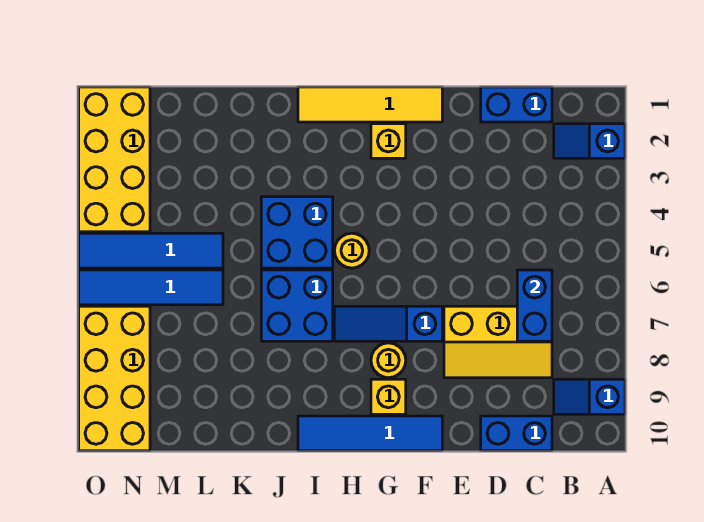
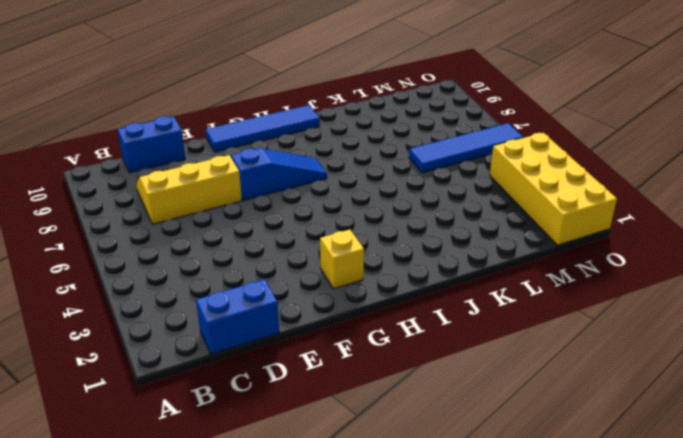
none -> blue 1x2 slope [554,124,625,158]
none -> blue 1x2 slope [554,379,625,414]
none -> yellow 1x4 tile [298,87,442,122]

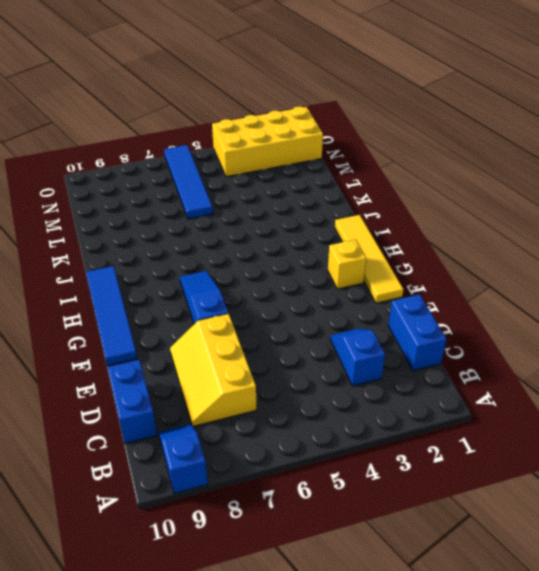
blue 1x2 slope [330,329,385,386] -> blue 1x2 slope moved to [554,124,625,158]
none -> yellow 1x1 round brick [371,343,406,378]
none -> yellow 1x1 brick [371,379,406,414]
none -> yellow 1x1 round brick [335,233,369,268]

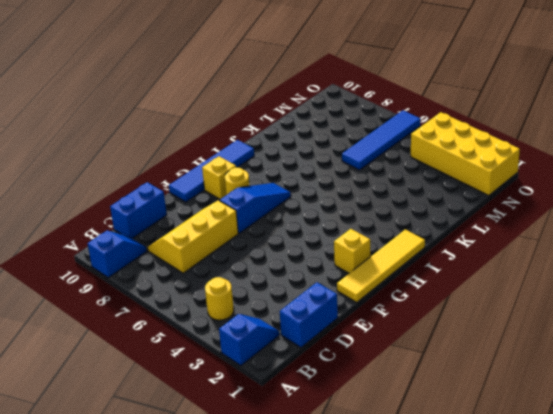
yellow 1x1 round brick [205,277,234,320] -> yellow 1x1 round brick moved to [335,233,369,268]
none -> blue 2x2 brick [261,197,333,268]
none -> blue 2x2 brick [261,270,333,341]
none -> blue 1x4 tile [79,233,223,268]

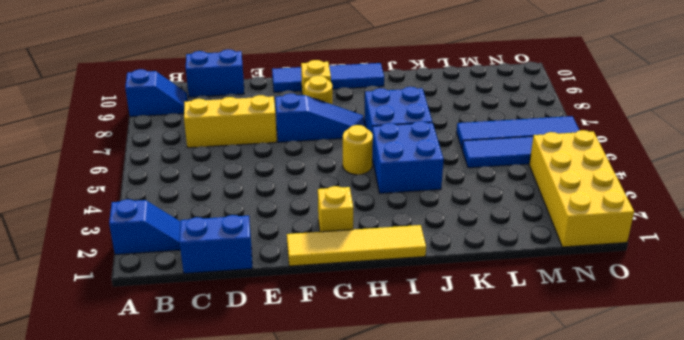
none -> yellow 2x4 brick [79,306,150,451]
none -> blue 1x2 brick [517,270,552,341]

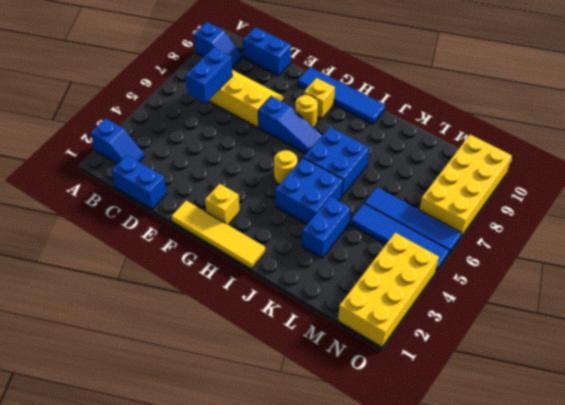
blue 1x2 brick [302,197,350,258] -> none

